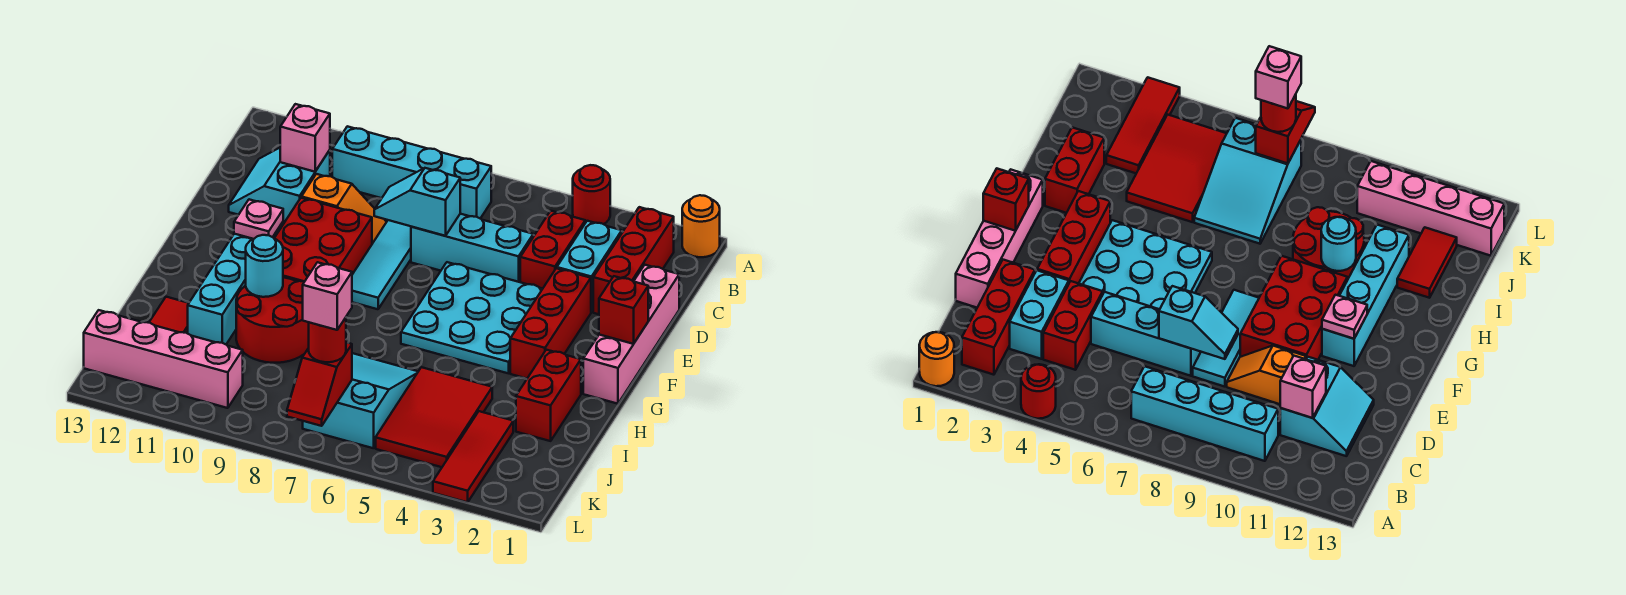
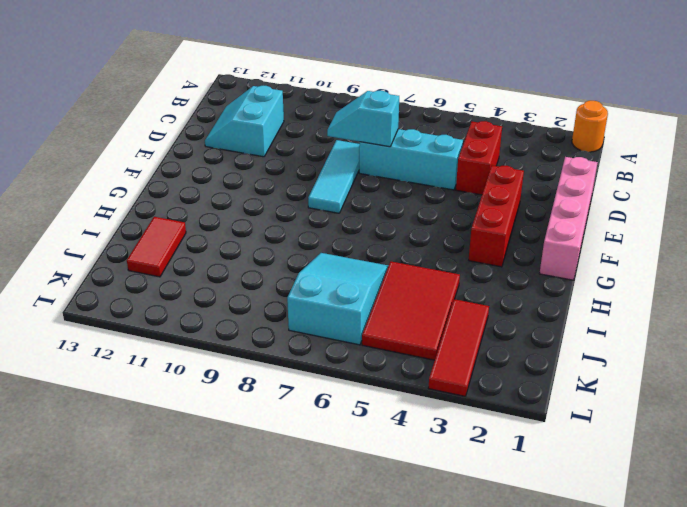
none -> red 1x1 round brick [573,165,610,224]
none -> red 1x3 brick [593,207,674,314]
none -> cyan 1x4 brick [332,126,491,219]
none -> cyan 1x2 brick [557,221,622,312]

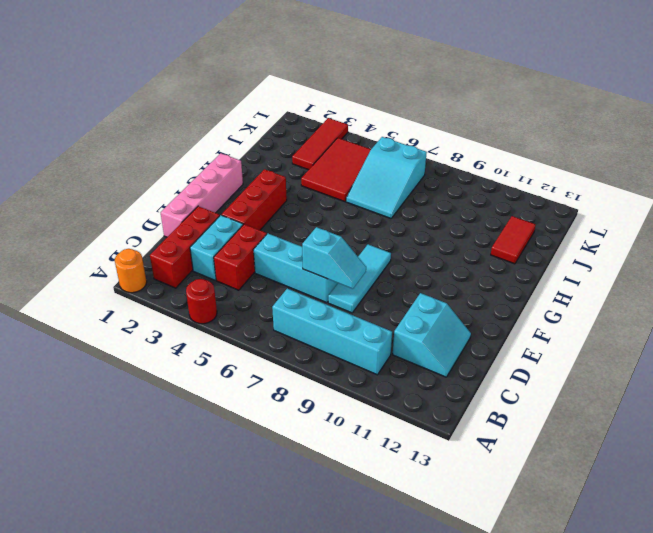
none -> orange 1x2 slope [301,174,386,244]
none -> cyan 3x3 plate [401,262,542,373]
none -> red 2x3 brick [274,198,372,282]
none -> cyan 1x4 brick [188,222,283,344]

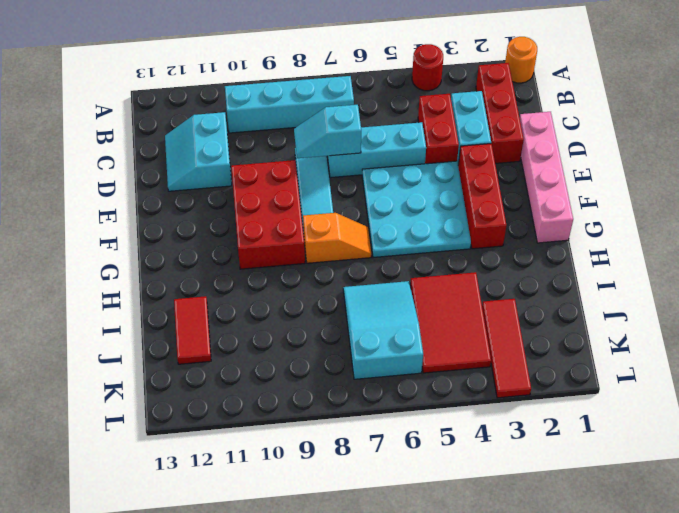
orange 1x2 slope [303,213,371,263] -> orange 1x2 slope moved to [301,174,386,244]
none -> cyan 1x4 brick [188,222,283,344]
none -> red 1x2 brick [516,350,581,441]
none -> red 2x2 round brick [236,277,309,363]
none -> pink 1x4 brick [84,310,243,408]

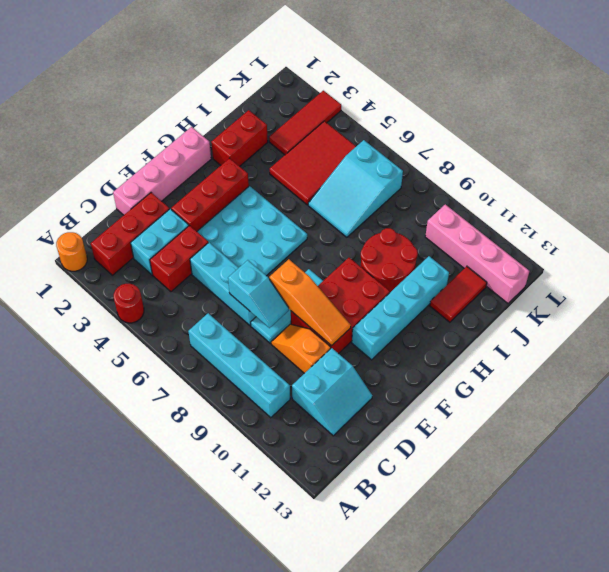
orange 1x3 slope [269,259,351,346] -> none
none -> pink 1x1 brick [280,104,330,172]
none -> red 1x1 brick [599,276,648,344]
none -> pink 1x1 plate [234,199,283,239]
none -> cyan 1x1 round brick [246,235,283,297]

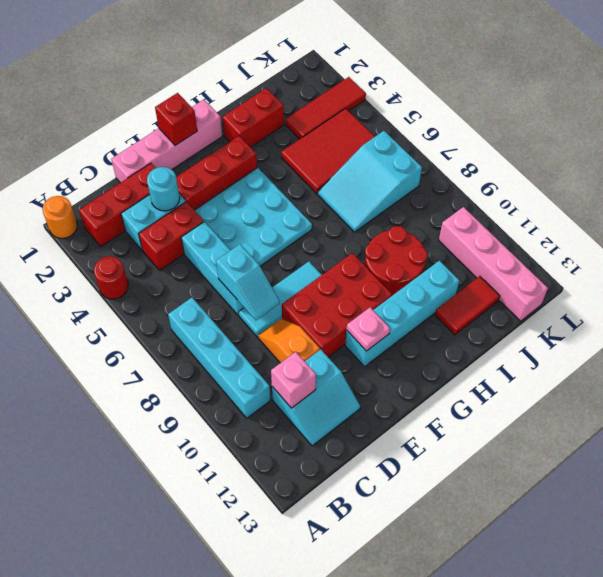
cyan 1x1 round brick [147,167,180,211] -> cyan 1x1 round brick moved to [246,235,283,297]
none -> red 1x2 slope [287,342,352,426]
none -> red 1x1 round brick [309,318,346,362]
none -> pink 1x1 brick [303,262,352,330]

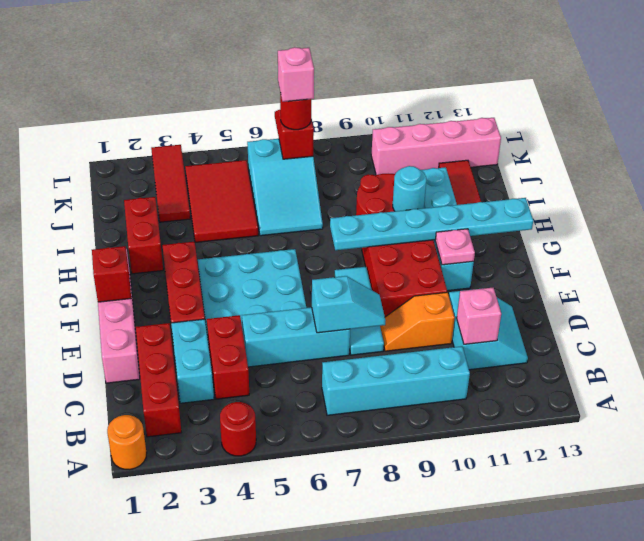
cyan 1x6 plate [330,198,533,250] -> none

